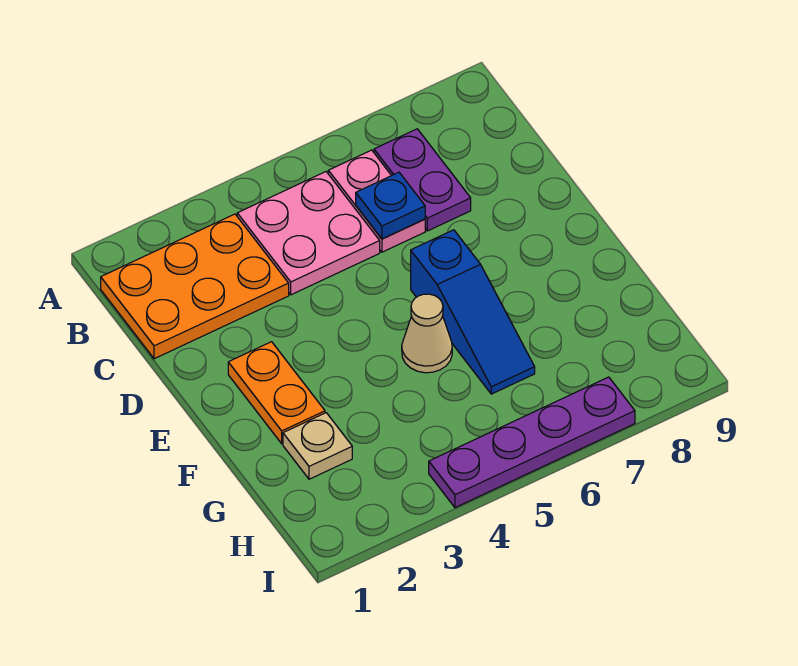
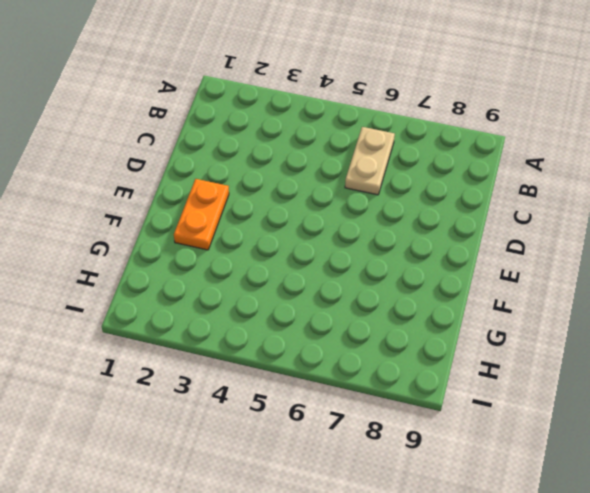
tan 1x2 plate [345,127,395,195] -> pink 1x2 plate [328,150,425,252]
none -> orange 2x3 plate [101,214,289,359]
none -> pink 2x2 plate [237,172,380,295]

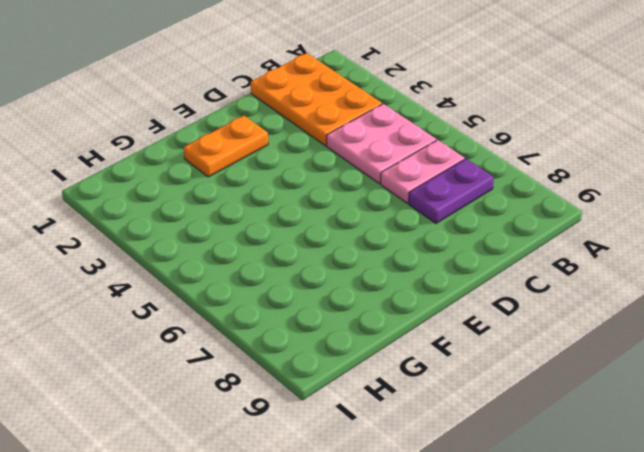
none -> blue 1x3 slope [411,230,535,394]
none -> tan 1x1 cone [402,294,452,373]

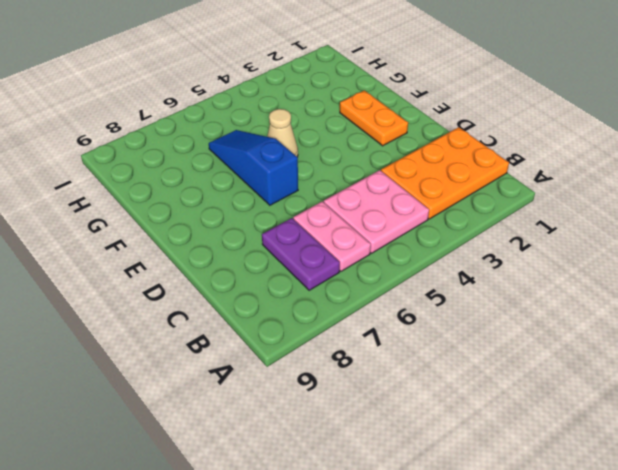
none -> tan 1x1 plate [283,413,352,479]
none -> purple 1x4 plate [429,377,635,508]

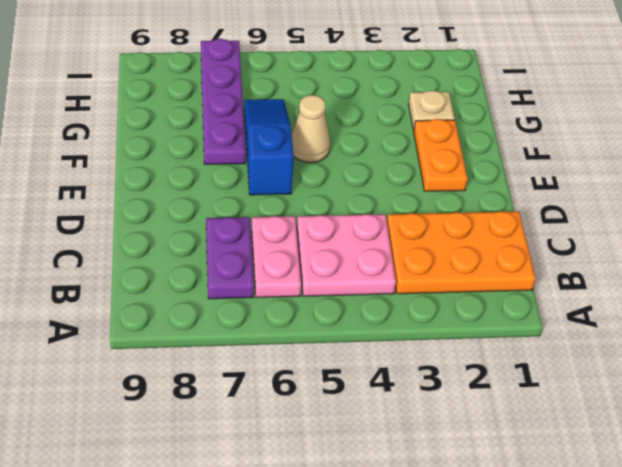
purple 1x4 plate [201,39,246,164] -> purple 1x4 plate turned to [429,377,635,508]
none -> blue 1x1 plate [356,172,425,239]

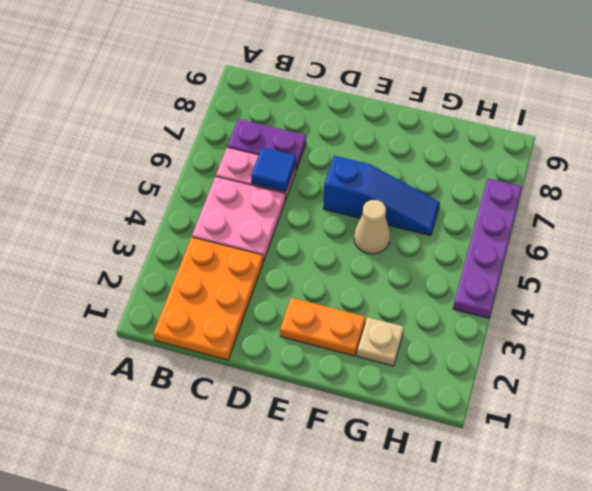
blue 1x1 tile [251,147,296,192] -> blue 1x1 plate [356,172,425,239]

